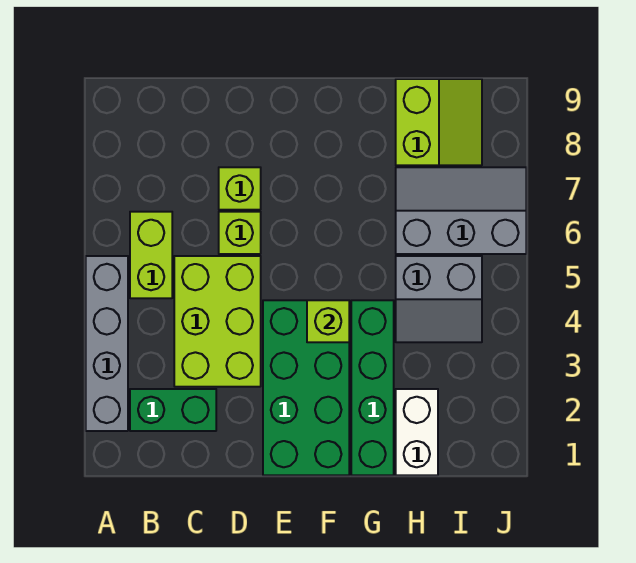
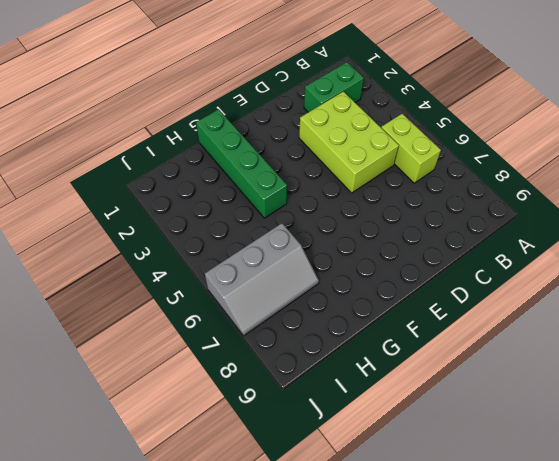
none -> grey 1x4 brick [86,256,128,431]
none -> lime 1x1 brick [219,212,261,254]
none -> lime 1x1 brick [219,167,261,210]

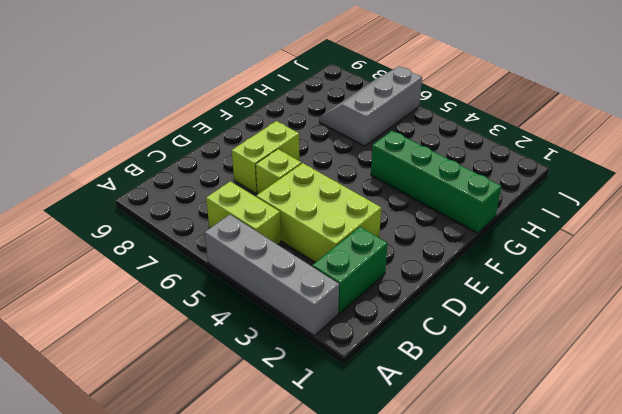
lime 1x2 brick [232,121,299,193] -> lime 1x1 brick [219,167,261,210]
none -> green 2x4 brick [263,300,349,475]
none -> white 1x2 brick [396,389,438,475]
none -> grey 2x2 slope [396,256,482,342]

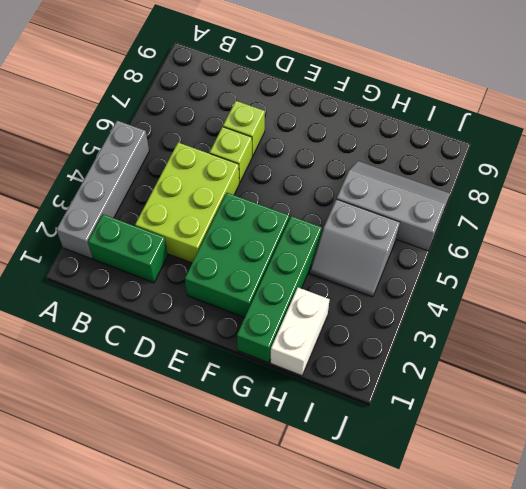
green 2x3 brick [185,193,289,318] -> green 2x4 brick [263,300,349,475]
none -> lime 1x2 brick [130,212,172,298]
none -> lime 2x2 slope [396,79,482,165]
none -> lime 1x1 brick [307,300,349,342]

